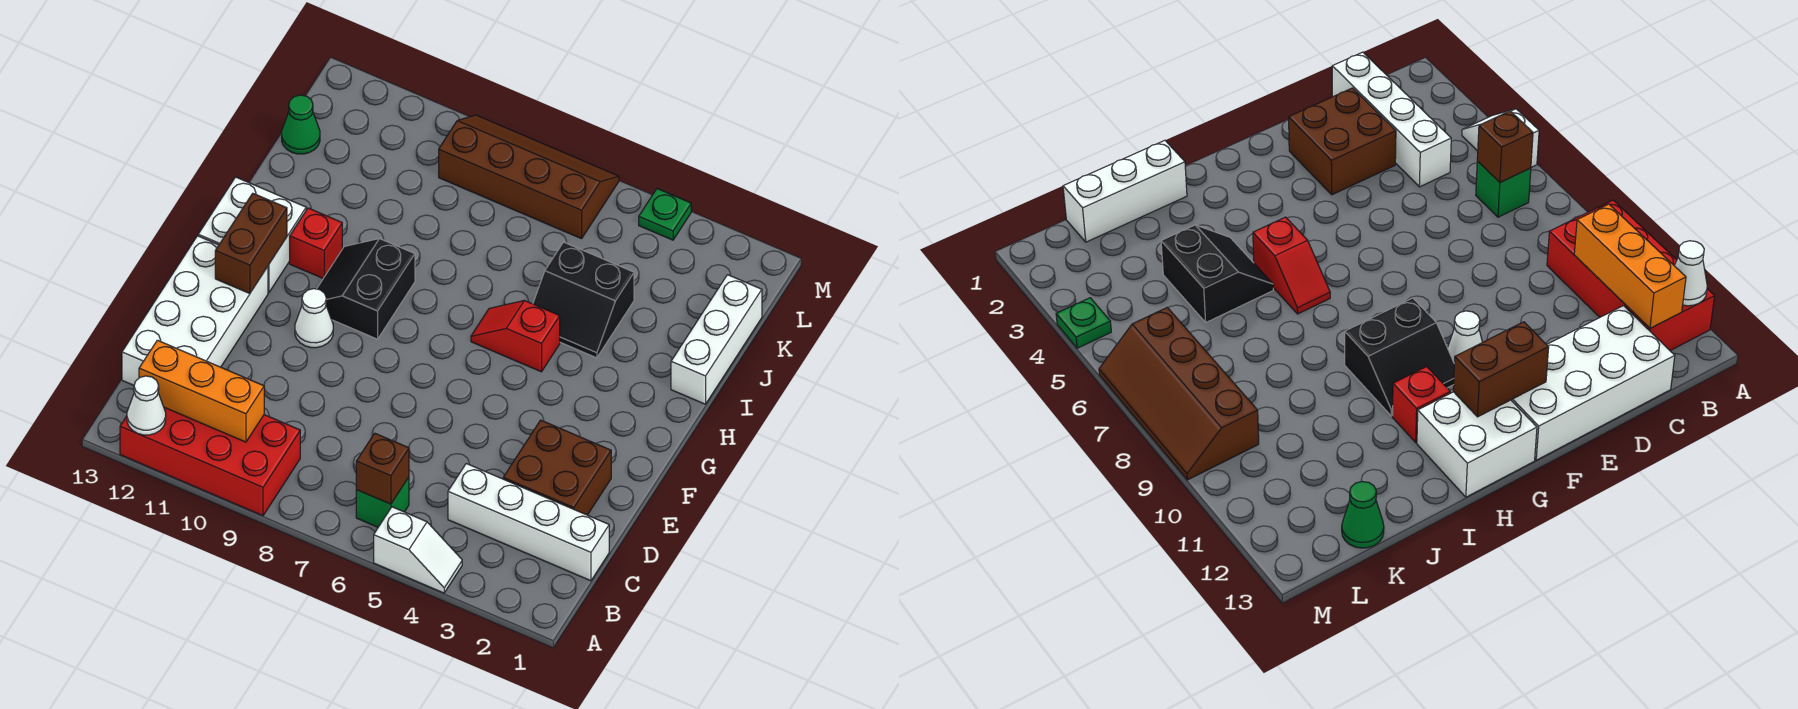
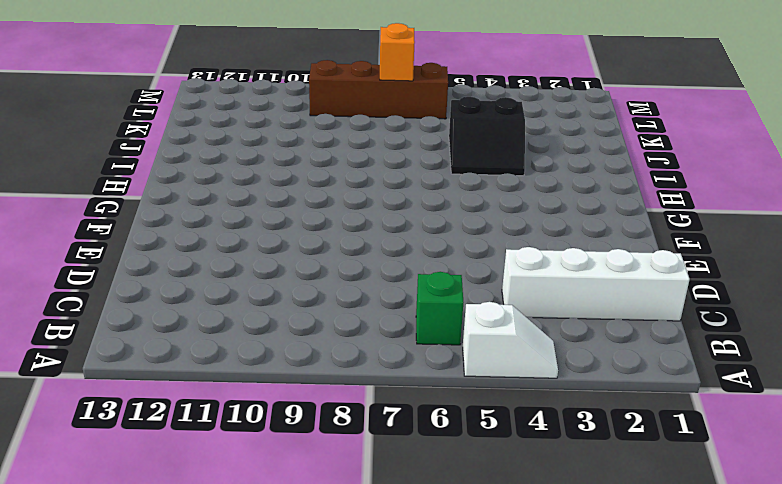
orange 1x1 brick [380,23,415,81] -> none
none -> red 2x4 brick [120,407,300,516]
none -> white 2x4 brick [122,236,268,385]
none -> brown 2x2 brick [503,420,611,515]

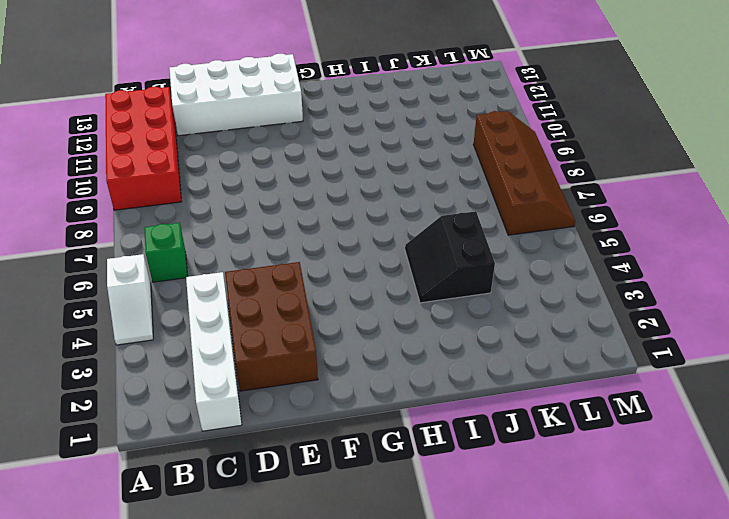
brown 2x3 brick [225,262,318,391] -> brown 2x2 brick [503,420,611,515]
none -> white 1x1 cone [295,289,333,348]
none -> black 2x2 slope [317,239,415,339]
none -> white 2x2 brick [198,177,306,293]

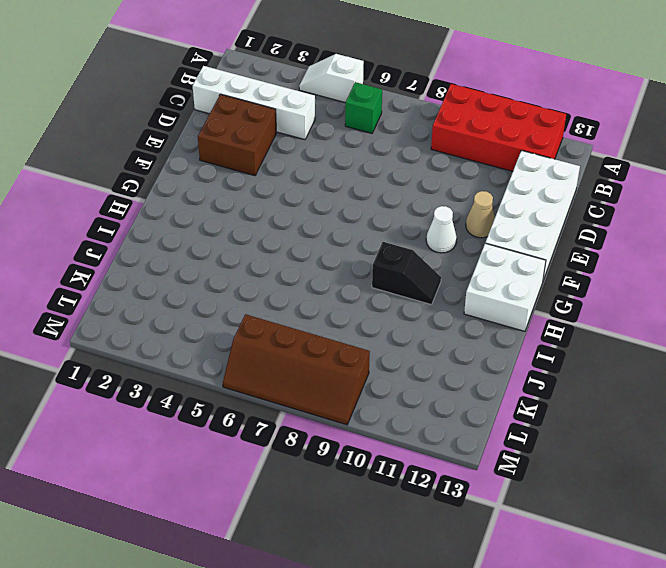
tan 1x1 cone [466,191,495,238] -> none
black 1x2 slope [372,242,441,305] -> black 2x2 slope [317,239,415,339]
none -> red 1x2 slope [471,301,560,372]
none -> red 1x1 brick [290,208,342,278]
none -> white 1x3 brick [671,275,762,404]

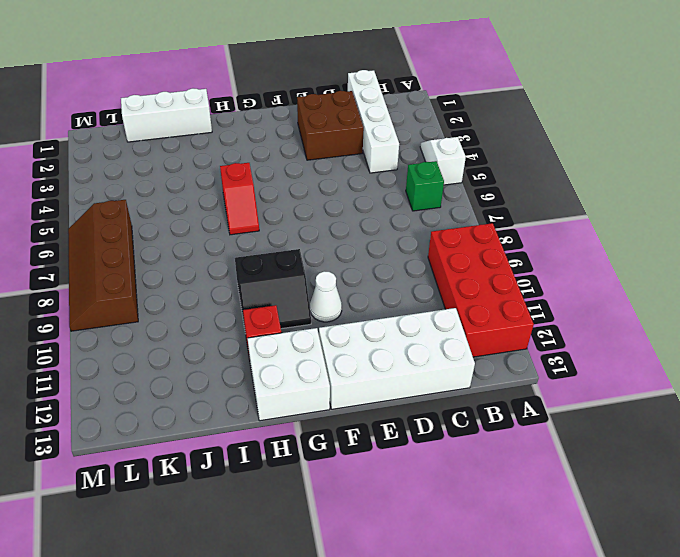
none -> black 2x2 slope [533,242,634,358]
none -> green 1x1 cone [282,95,320,154]
none -> green 1x1 plate [639,189,691,240]

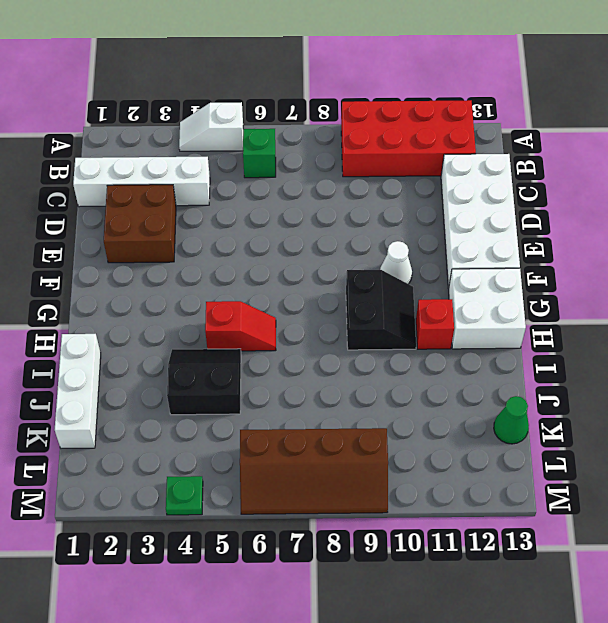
none -> white 1x1 cone [127,376,166,435]
none -> brown 1x1 brick [356,433,409,504]
none -> orange 1x3 brick [139,340,264,442]

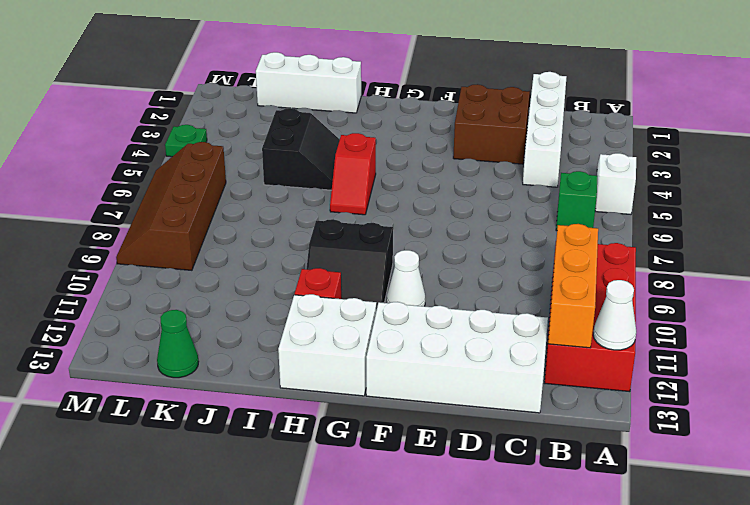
none -> brown 1x1 brick [356,433,409,504]
none -> brown 1x2 brick [215,194,287,294]

